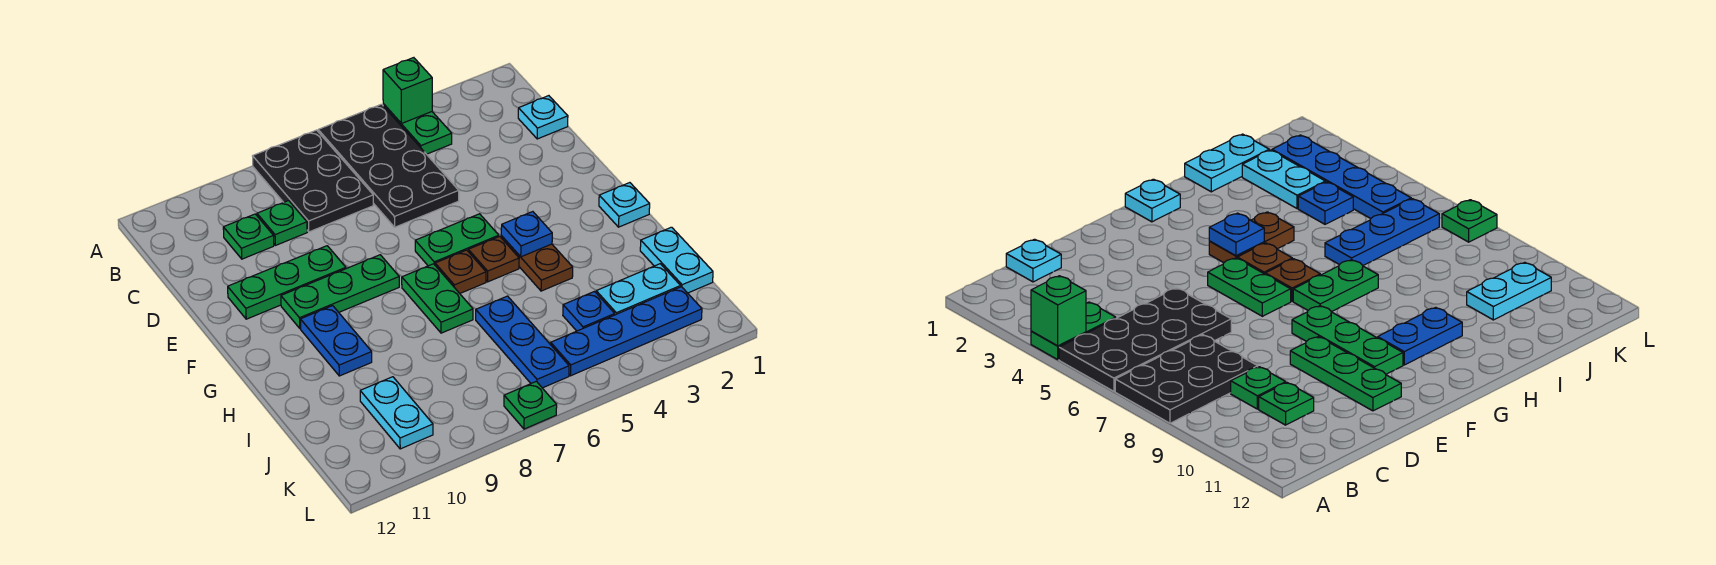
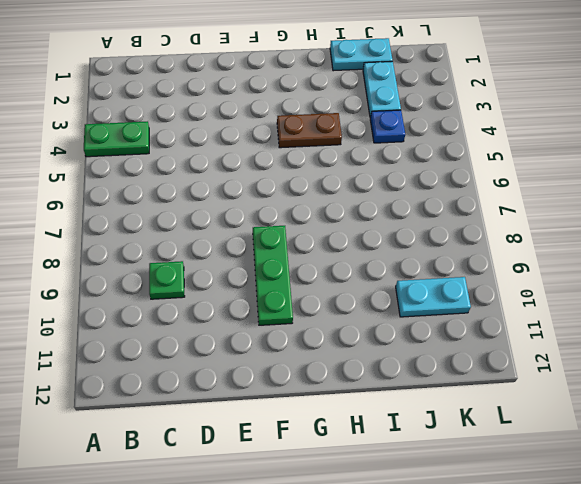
none -> black 2x4 plate [318,104,459,227]
none -> black 2x3 plate [253,130,373,232]
none -> cyan 1x1 plate [518,96,568,139]

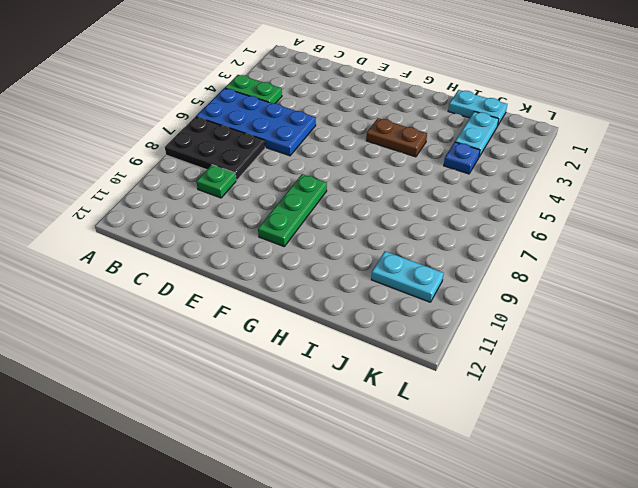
blue 2x4 plate [196,88,316,156] -> black 2x4 plate [318,104,459,227]
none -> cyan 1x1 plate [518,96,568,139]
none -> green 1x1 plate [223,214,274,259]
none -> green 1x3 plate [228,246,346,319]

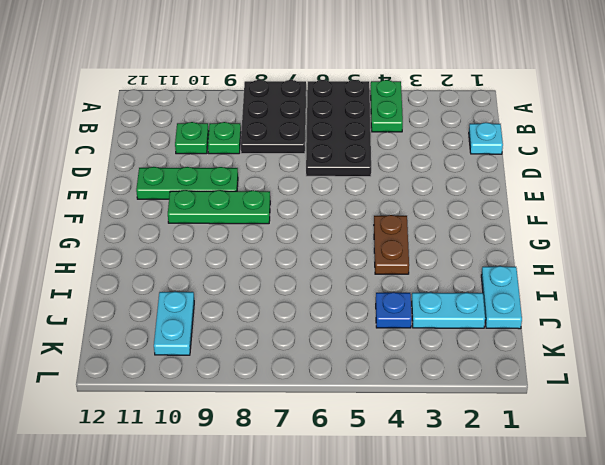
none -> green 1x2 plate [415,214,499,266]
none -> cyan 1x1 plate [599,183,650,227]
none -> brown 1x1 plate [468,236,519,282]

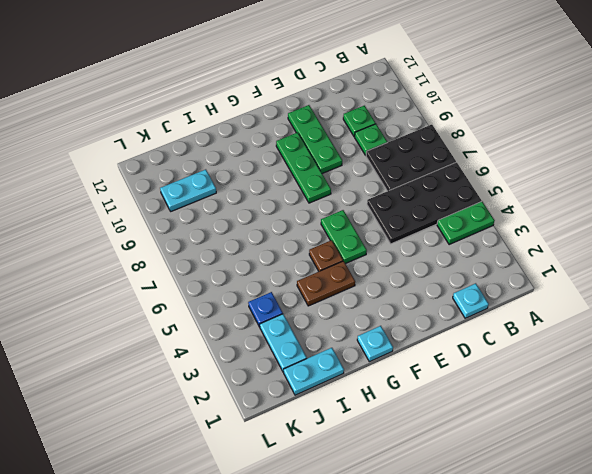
none -> brown 1x1 plate [435,250,486,293]
none -> green 1x2 plate [402,264,473,333]
none -> blue 1x2 plate [300,306,372,376]

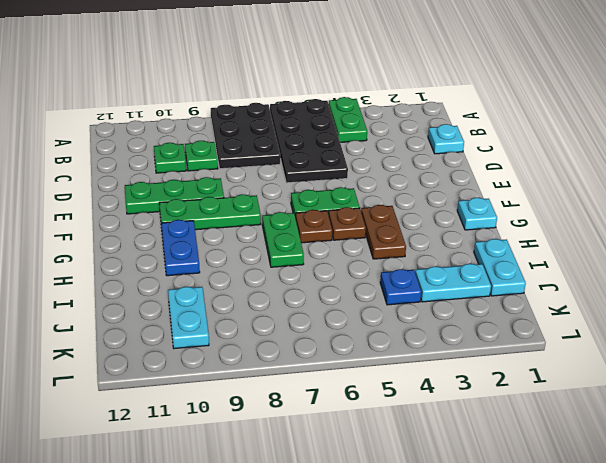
none -> blue 1x3 plate [476,296,569,388]
none -> blue 1x4 plate [551,287,702,376]
none -> green 1x1 plate [504,381,557,429]

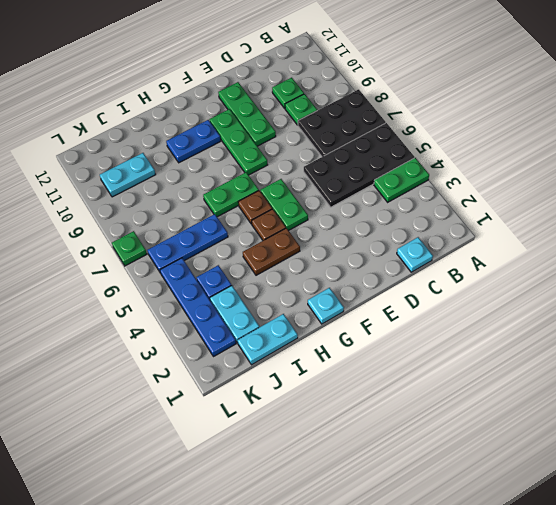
none -> green 1x1 brick [383,58,432,124]
none -> blue 1x1 plate [501,212,552,257]

